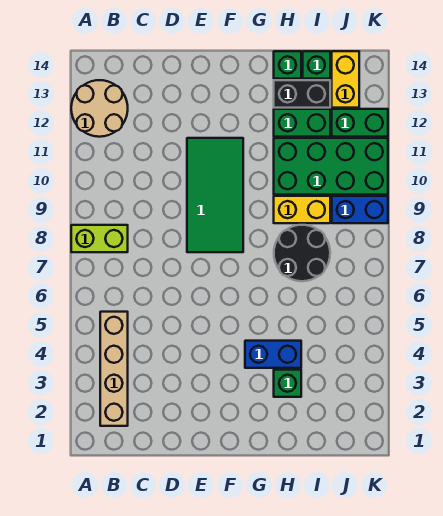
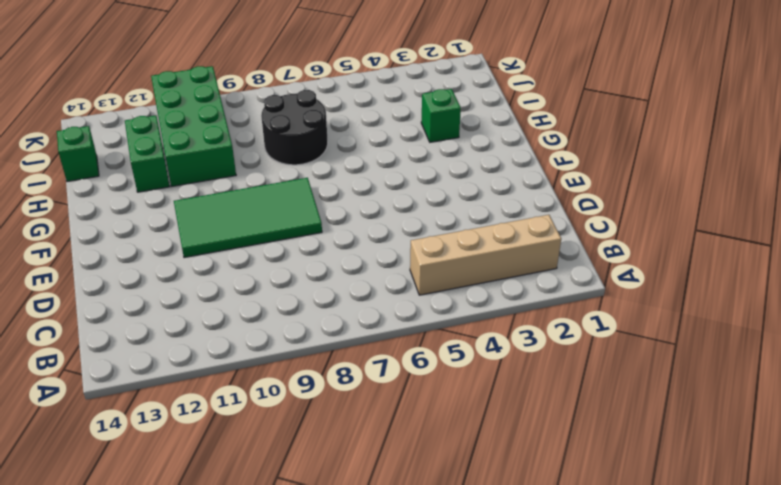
none -> lime 1x2 brick [71,225,128,252]
none -> tan 2x2 round brick [71,80,128,137]
none -> blue 1x2 brick [245,341,301,368]

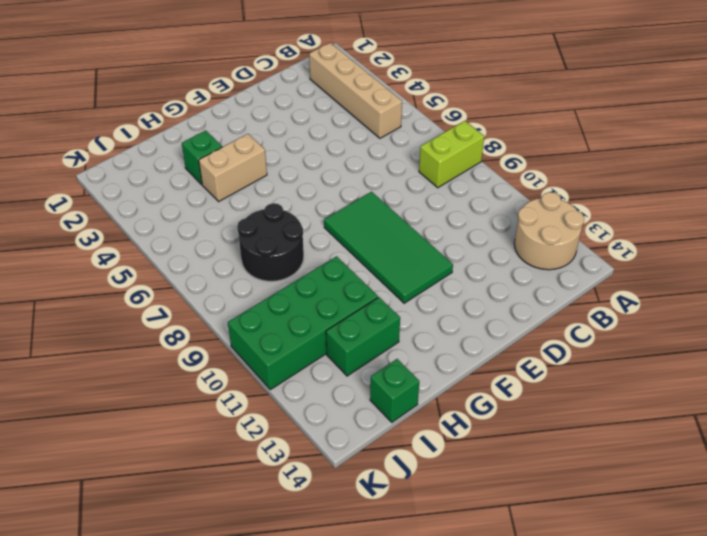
tan 1x2 brick [199,134,267,201] -> blue 1x2 brick [245,341,301,368]
none -> yellow 1x2 brick [274,196,330,223]
none -> black 1x2 brick [274,80,330,108]
none -> green 1x1 brick [274,51,301,79]

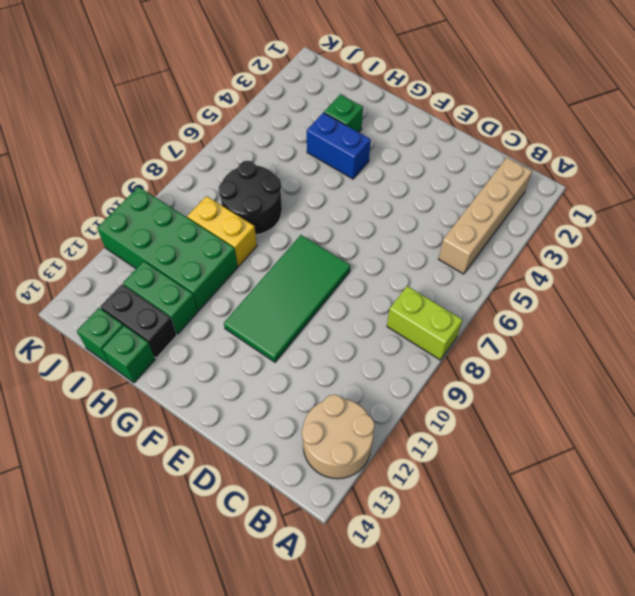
none -> blue 1x2 brick [332,196,388,223]
none -> green 1x2 brick [332,109,388,137]
none -> yellow 1x2 brick [332,51,359,108]

